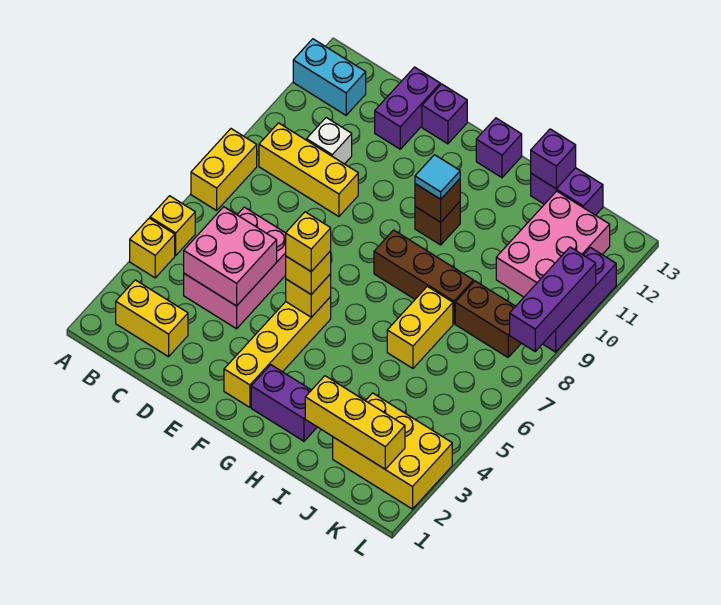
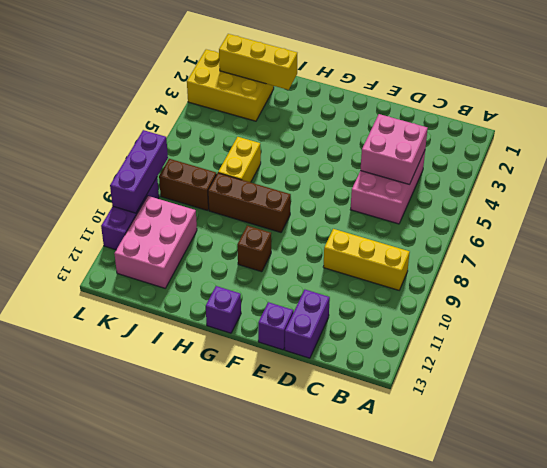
none -> yellow 1x1 brick [130,218,175,278]
none -> yellow 1x1 brick [150,196,195,255]
none -> yellow 1x2 brick [191,129,257,210]
none -> cyan 1x2 brick [293,39,366,115]

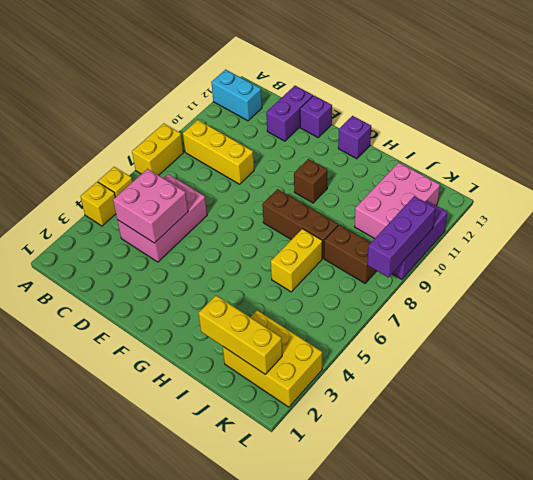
none -> yellow 1x2 brick [116,280,188,357]
none -> white 1x1 brick [307,118,352,164]
none -> yellow 1x4 brick [224,297,331,407]
none -> purple 1x2 brick [251,365,317,441]

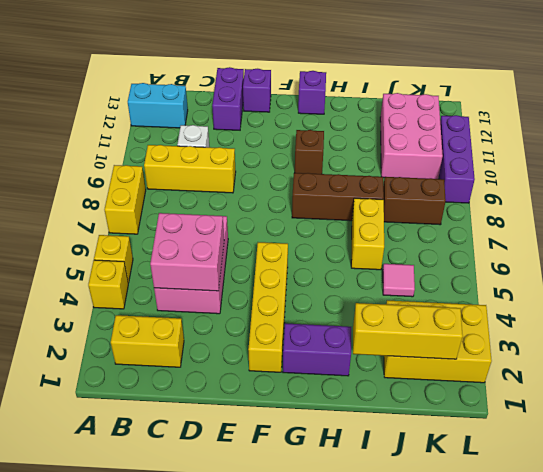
pink 1x1 tile [383,264,415,297] -> none
none -> purple 1x2 brick [531,168,603,215]
none -> yellow 1x1 brick [286,274,331,317]
none -> brown 1x1 brick [415,179,460,222]
none -> purple 1x1 brick [531,129,576,189]

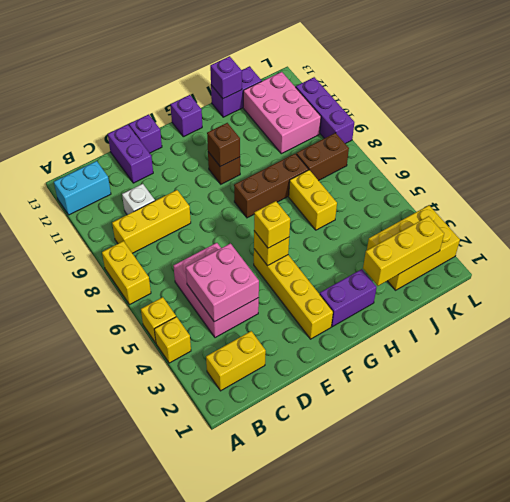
none -> purple 1x3 brick [510,247,596,351]
none -> cyan 1x1 tile [415,155,460,199]
none -> yellow 1x1 brick [286,212,331,272]

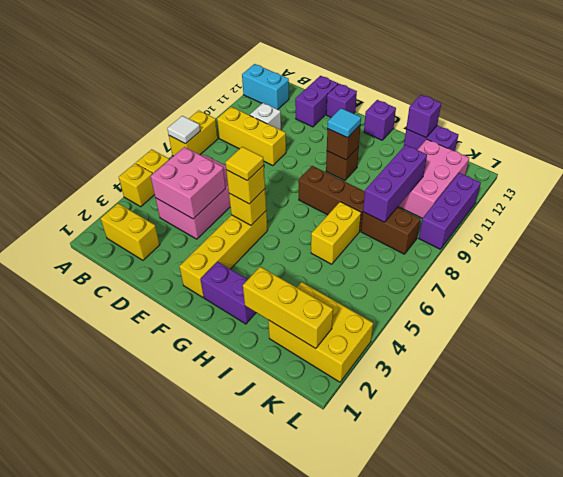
white 1x1 tile [167,116,200,144] -> none
yellow 1x1 tile [225,147,264,181] -> yellow 1x1 brick [286,212,331,272]
purple 1x3 brick [363,145,427,222] -> purple 1x3 brick moved to [510,247,596,351]

